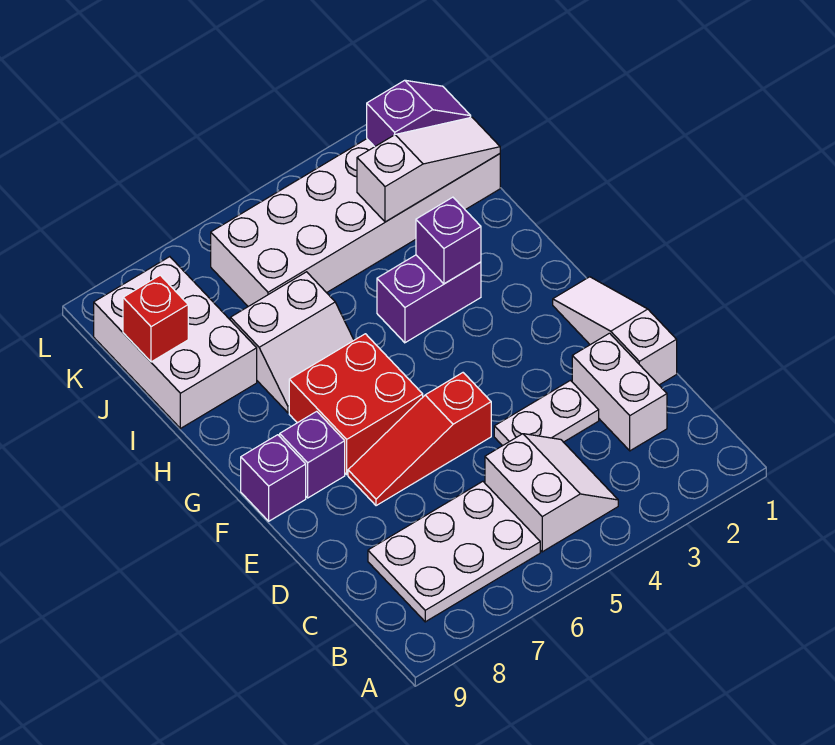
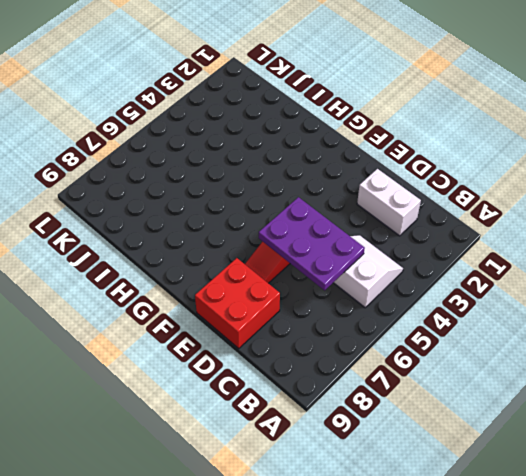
purple 2x3 plate [259,197,365,290] -> none
red 2x2 brick [195,258,280,348] -> red 2x2 brick moved to [289,334,423,474]
none -> white 2x3 plate [368,481,540,622]
none -> white 1x3 slope [553,277,677,385]
none -> white 1x2 plate [494,381,599,446]

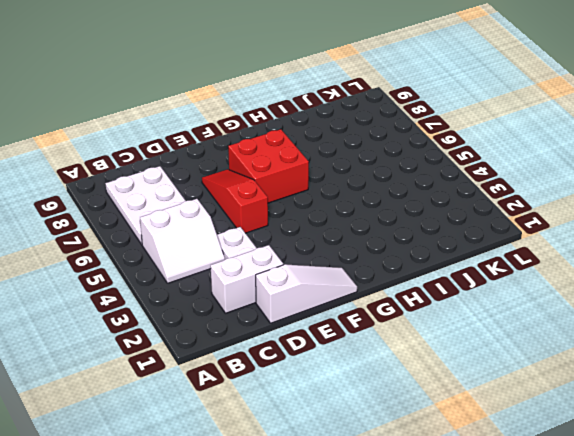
none -> purple 1x1 brick [280,411,345,498]
none -> purple 1x1 brick [241,435,306,521]
none -> purple 1x2 brick [377,255,481,343]

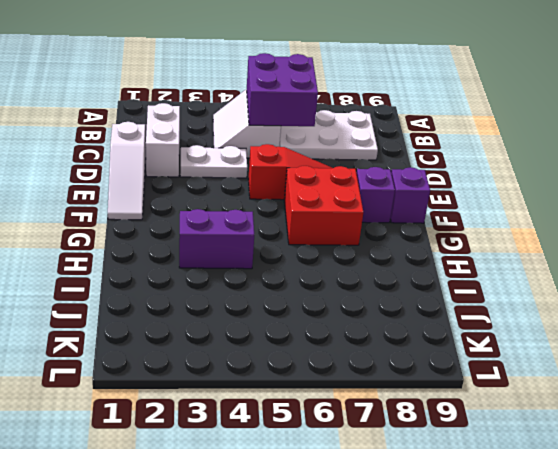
purple 2x2 brick [247,53,318,126] -> none
none -> white 2x2 slope [230,272,354,413]
none -> white 2x3 brick [94,257,257,428]
none -> white 2x6 brick [211,139,500,306]

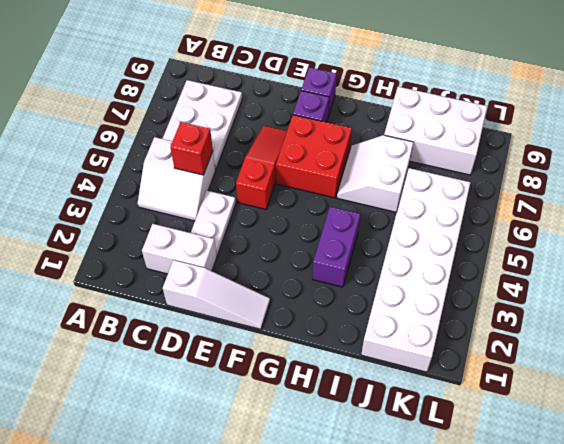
red 1x1 brick [170,122,213,175] -> red 1x1 brick moved to [123,275,188,362]
none -> purple 1x1 brick [416,197,481,284]
none -> white 1x3 slope [357,117,500,222]
none -> purple 1x2 slope [367,80,471,147]

